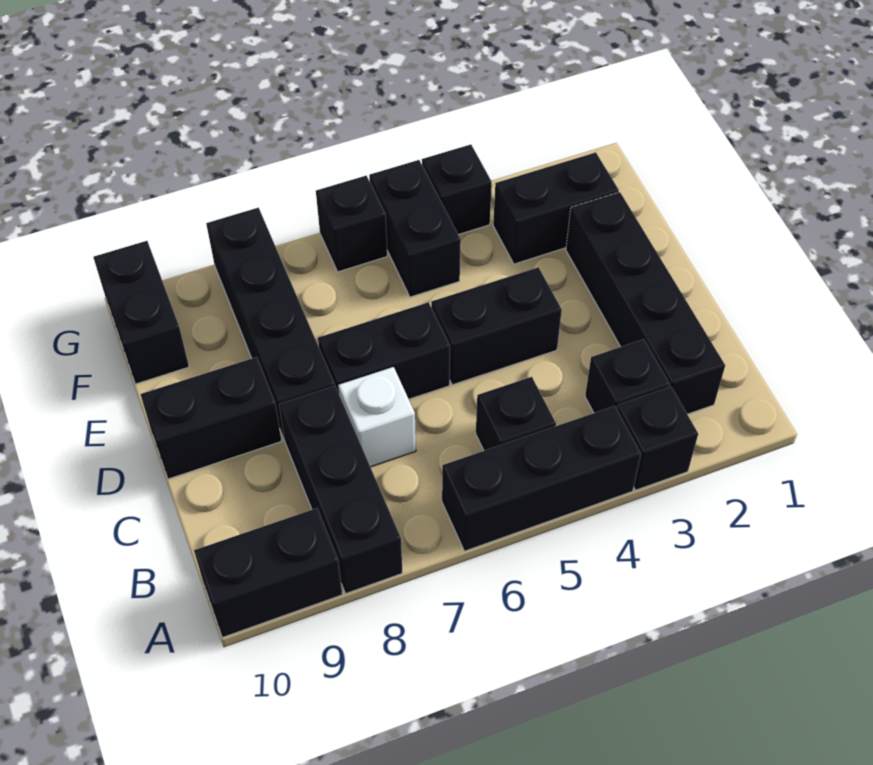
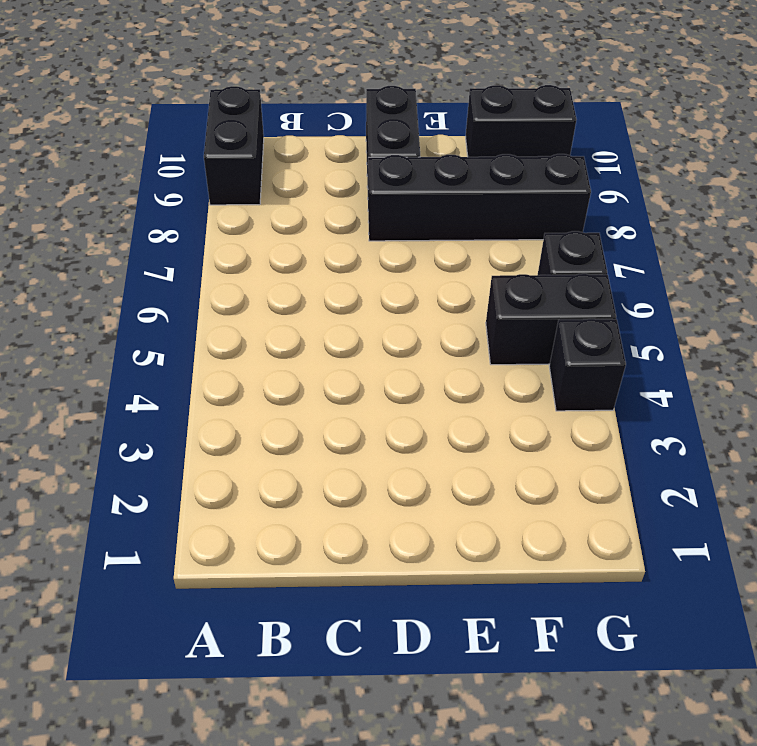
none -> black 1x1 brick [617,387,698,490]
none -> black 1x3 brick [442,406,641,551]
none -> black 1x3 brick [279,386,402,594]

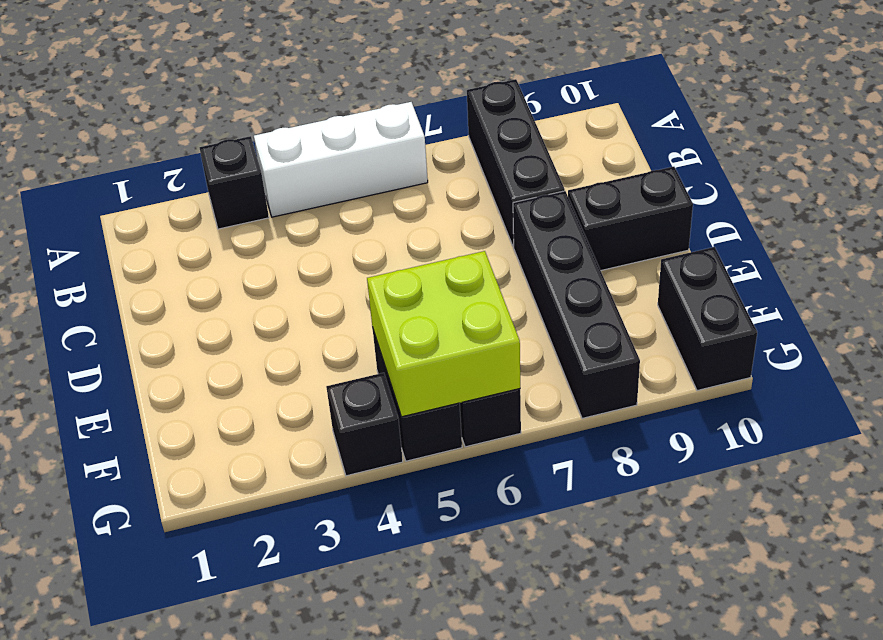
white 1x3 brick [254,102,428,217] -> black 1x3 brick [442,406,641,551]
lime 2x2 brick [367,251,520,417] -> none
none -> black 1x2 brick [194,508,342,638]
none -> black 1x4 brick [566,192,725,414]
none -> black 1x1 brick [585,339,670,413]

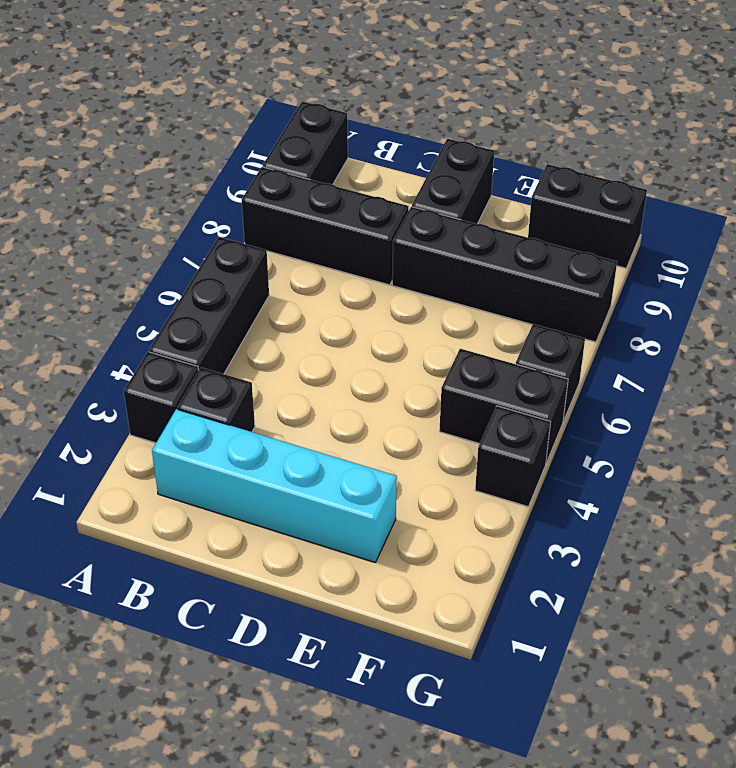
cyan 1x4 brick [152,409,397,562] -> black 1x4 brick [566,192,725,414]
none -> black 1x1 brick [476,377,556,451]
none -> white 1x1 brick [338,367,416,467]
none -> black 1x2 brick [431,267,562,385]

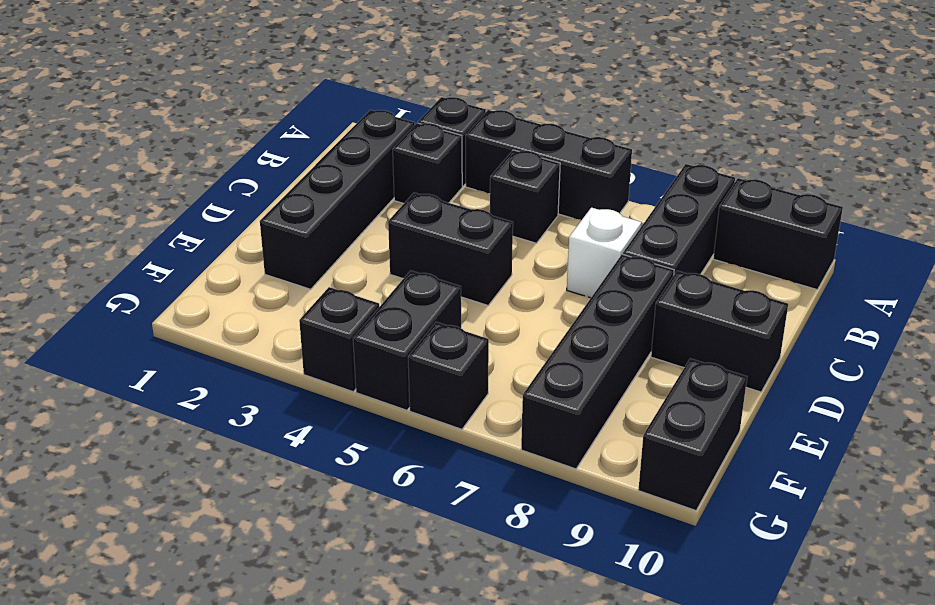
none -> black 1x2 brick [318,302,450,399]
none -> black 1x2 brick [493,152,619,264]

